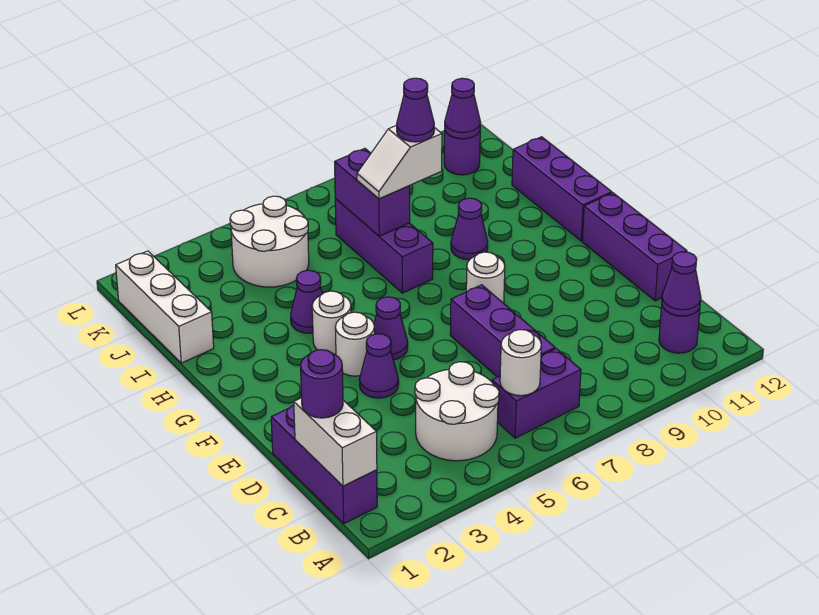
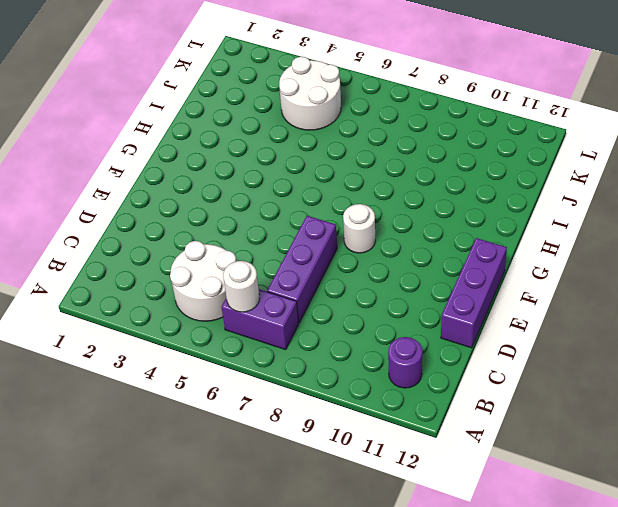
none -> purple 1x3 brick [271,406,377,524]
none -> purple 1x1 cone [359,334,399,398]
none -> white 1x1 round brick [335,312,375,376]

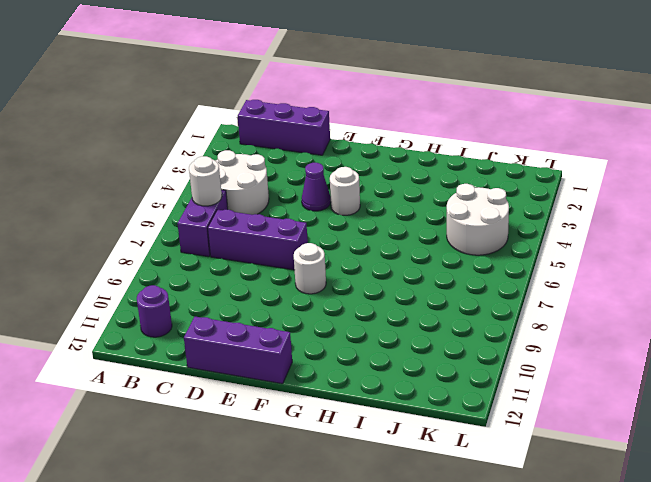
none -> purple 1x1 cone [374,297,408,360]
none -> white 1x1 round brick [312,291,351,354]
none -> purple 1x3 brick [512,137,612,241]

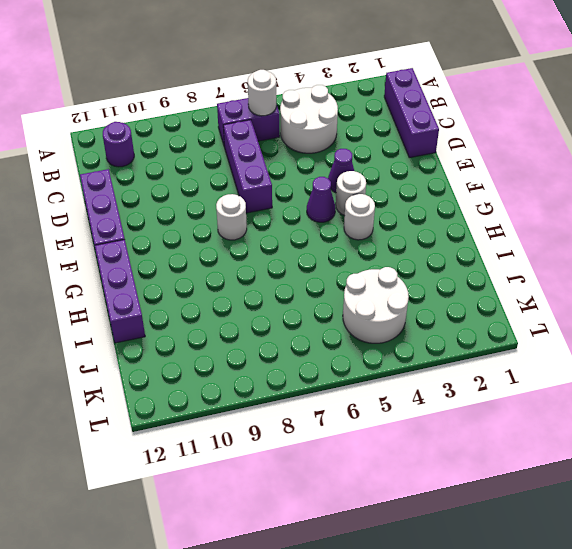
none -> purple 1x1 cone [291,270,322,333]
none -> purple 1x3 brick [335,199,433,293]
none -> purple 1x1 cone [451,198,488,260]

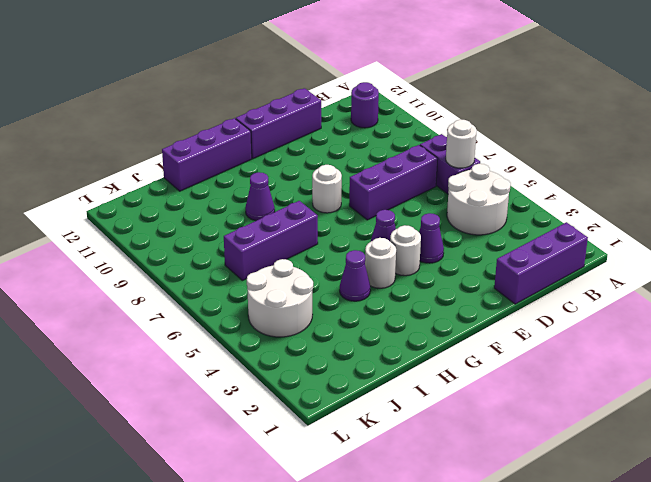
none -> white 1x3 brick [116,251,214,363]
none -> purple 1x1 round brick [444,131,480,175]
none -> white 1x2 brick [294,398,377,486]

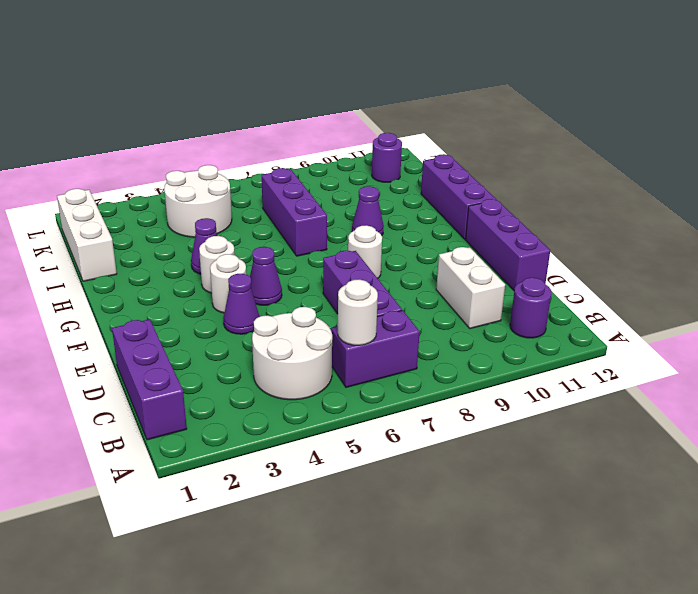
white 1x2 brick [436,247,505,329] -> white 1x2 brick moved to [294,398,377,486]
none -> purple 1x1 cone [662,252,701,316]
none -> purple 1x2 brick [335,148,410,236]
none -> purple 1x1 cone [445,78,481,139]

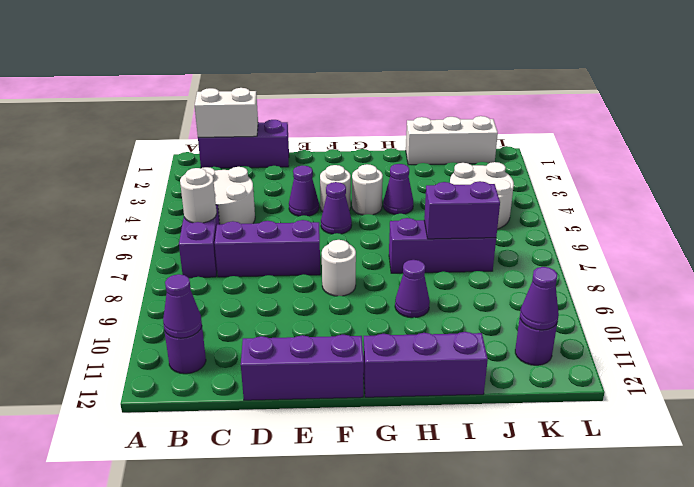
none -> purple 1x1 round brick [301,350,343,418]
none -> white 1x2 slope [357,125,442,199]
none -> purple 1x1 cone [397,78,434,142]

